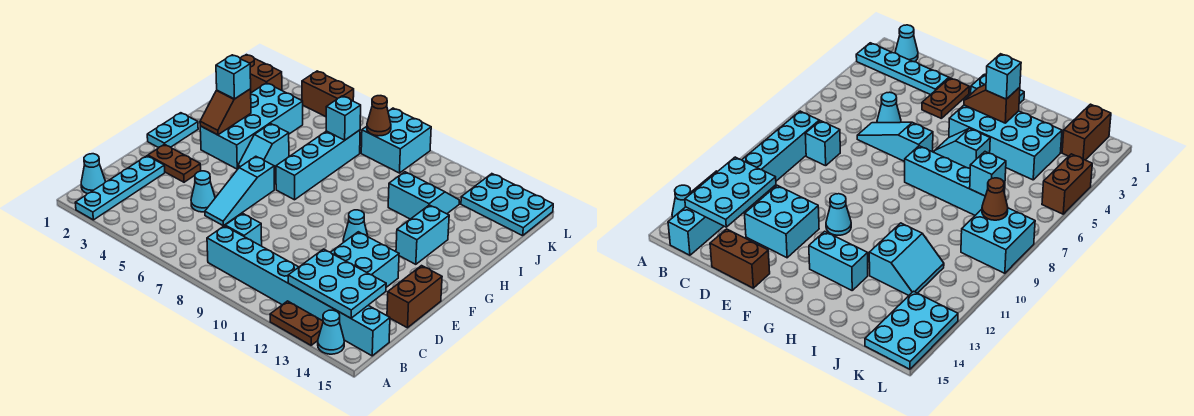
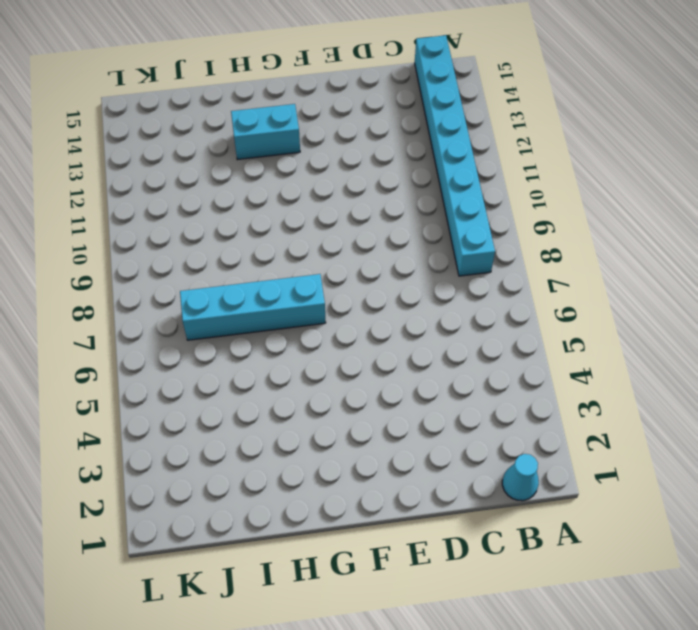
none -> cyan 1x4 plate [75,156,165,220]
none -> brown 1x2 plate [270,301,323,345]
none -> cyan 1x1 cone [318,310,344,354]

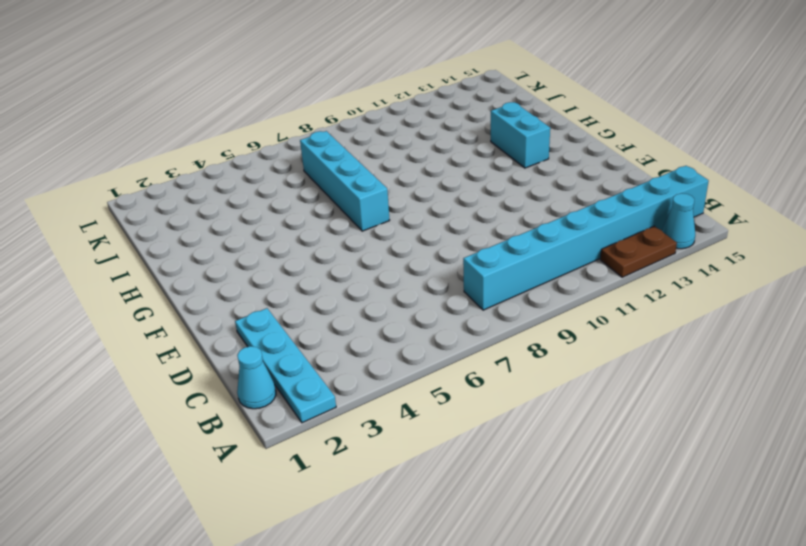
none -> cyan 1x1 brick [225,213,262,246]
none -> cyan 1x1 cone [191,171,215,212]
none -> cyan 1x3 slope [205,156,274,226]

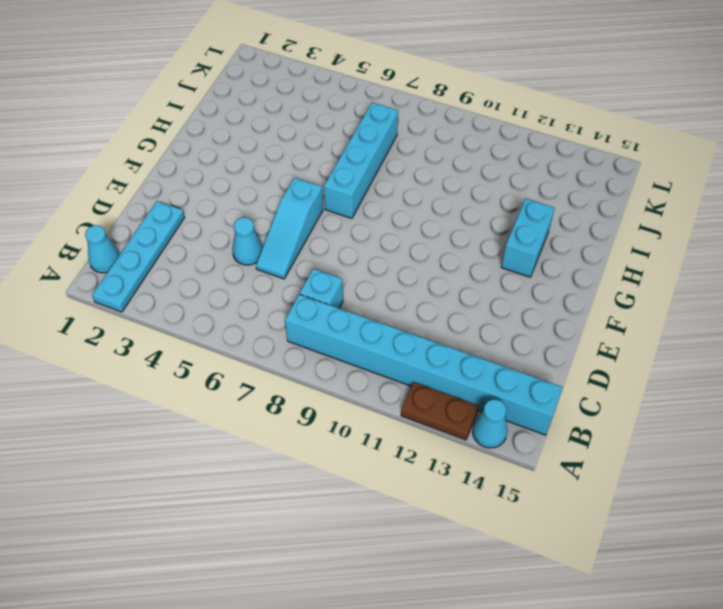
none -> cyan 2x2 brick [331,232,399,287]
none -> brown 1x2 brick [387,266,442,328]
none -> brown 1x2 plate [148,144,201,182]

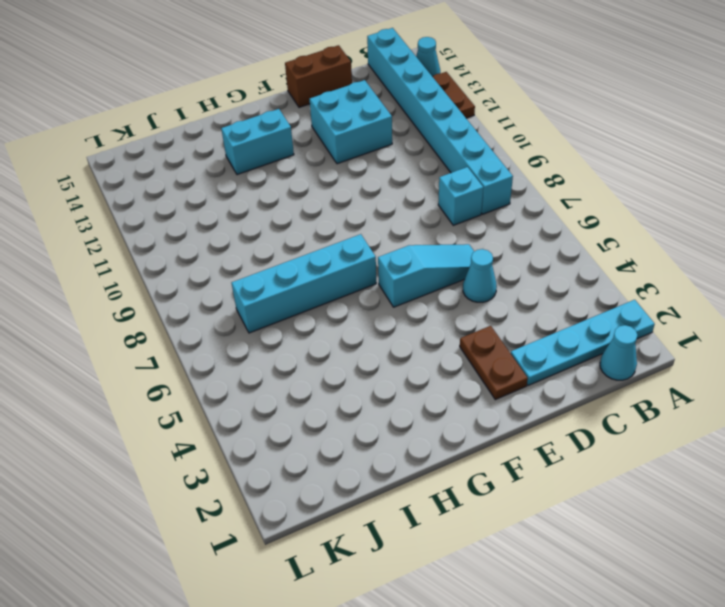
none -> cyan 1x2 plate [147,113,198,148]
none -> cyan 1x1 cone [343,210,368,242]
none -> cyan 2x4 brick [200,83,303,169]

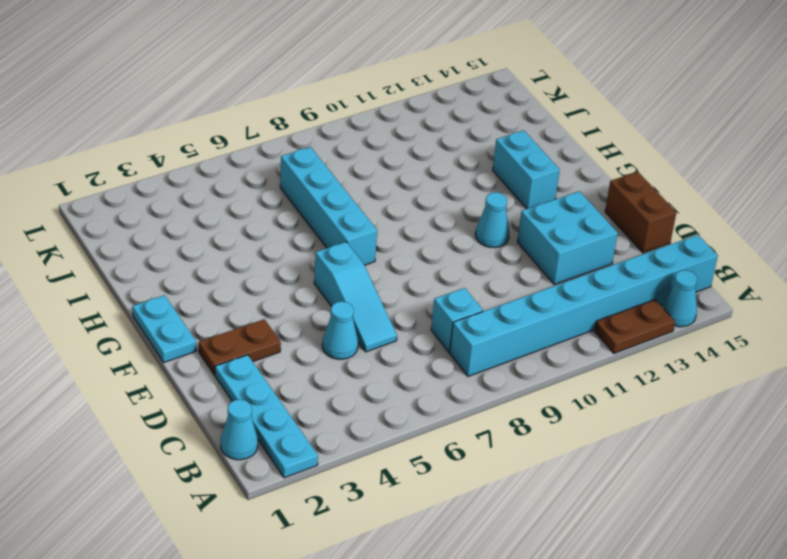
none -> cyan 2x4 brick [200,83,303,169]
none -> cyan 1x2 slope [238,124,289,168]
none -> cyan 2x2 slope [388,172,459,219]

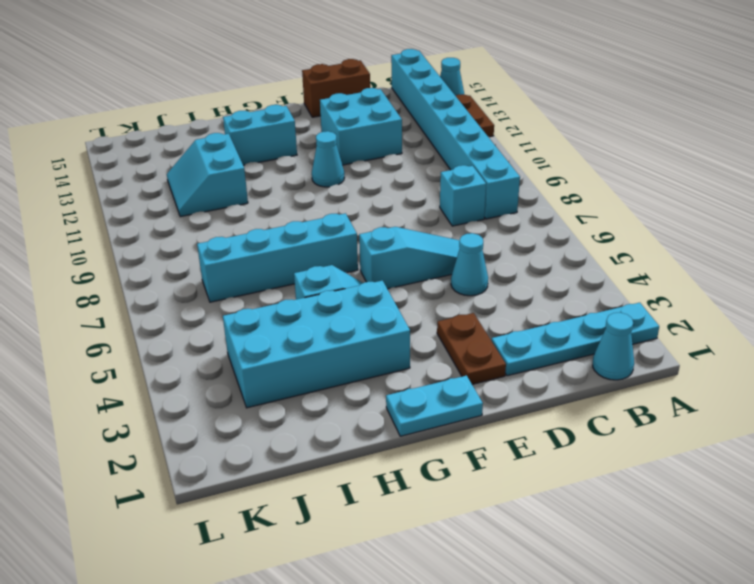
none -> brown 1x2 brick [240,55,282,93]
none -> cyan 2x2 brick [361,108,431,173]
none -> cyan 2x3 plate [461,174,553,236]

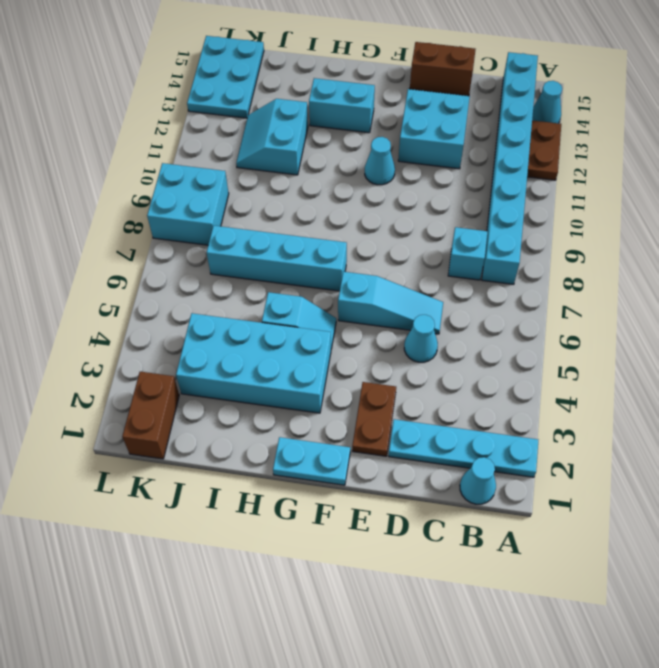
none -> brown 1x2 brick [302,71,354,117]
none -> cyan 2x3 plate [288,249,386,318]
none -> brown 1x2 slope [200,89,251,135]

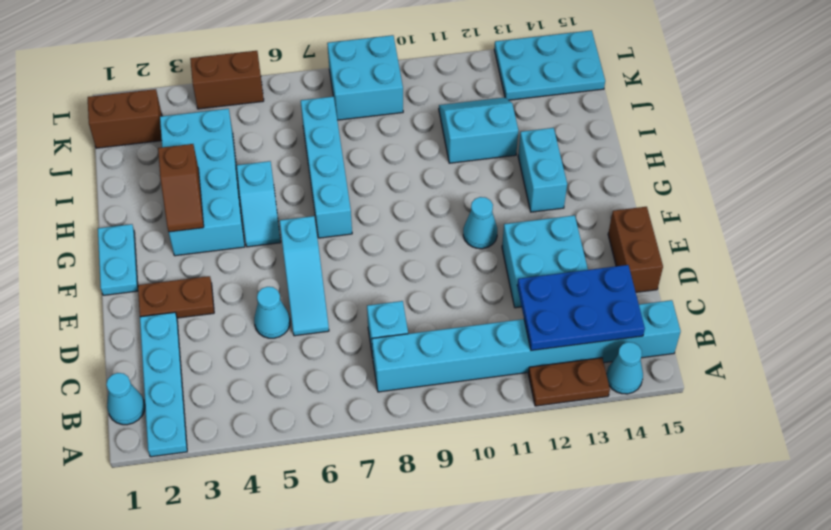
blue 2x3 plate [517,265,645,350] -> cyan 2x3 plate [288,249,386,318]
none -> cyan 1x1 brick [326,96,361,140]
none -> brown 1x1 cone [367,96,391,136]
none -> cyan 1x1 brick [216,55,251,99]

